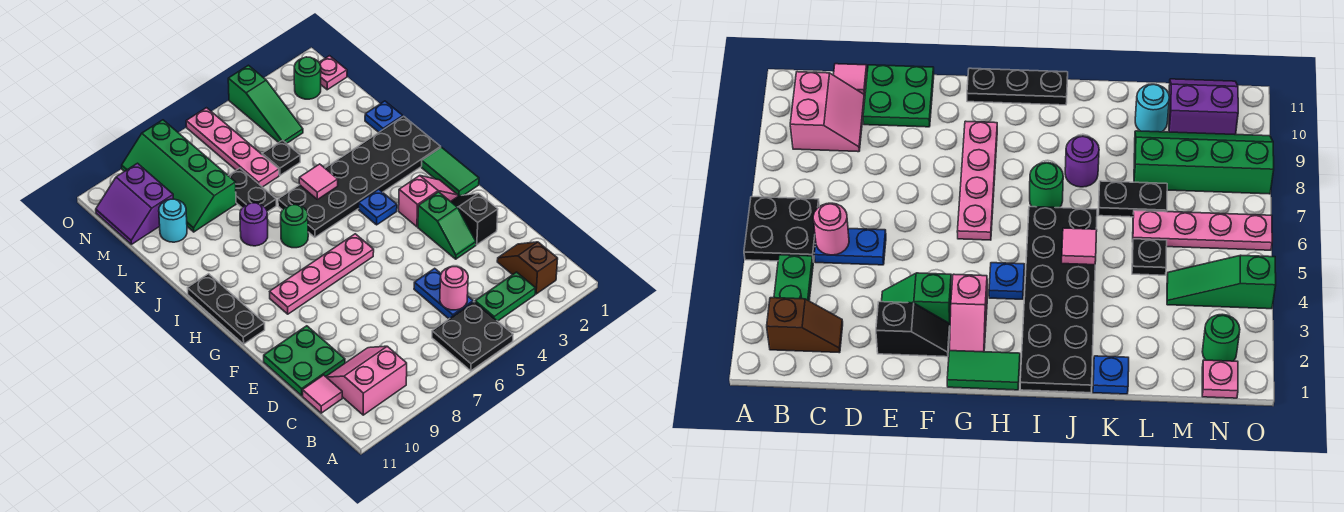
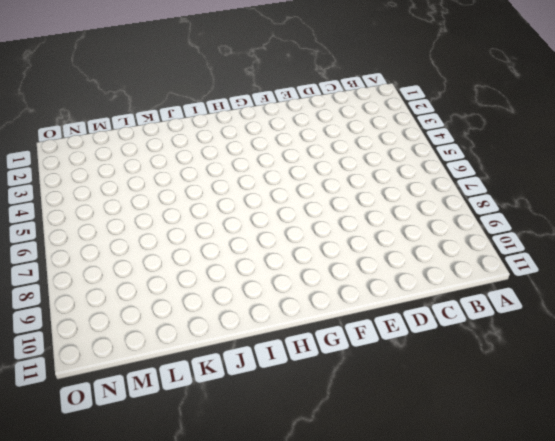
none -> black 2x2 plate [432,302,513,371]
none -> brown 1x2 slope [497,242,558,294]
none -> green 1x2 plate [475,272,536,321]

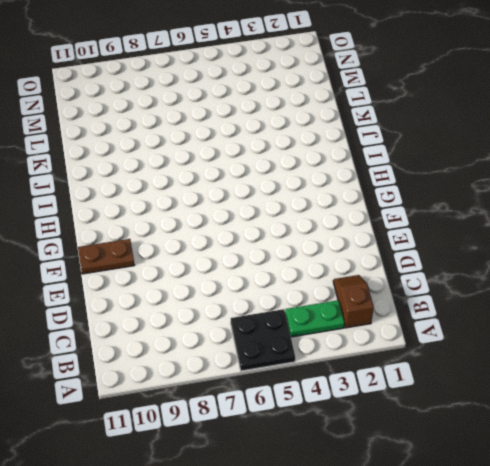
brown 1x2 plate [78,239,134,274] -> none
none -> pink 2x2 slope [326,346,407,415]
none -> blue 1x2 plate [414,268,473,319]
none -> pink 1x1 tile [302,375,342,413]

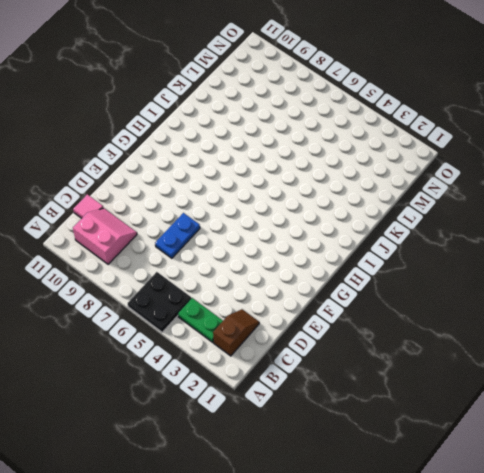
blue 1x2 plate [155,213,200,258] -> blue 1x2 plate moved to [414,268,473,319]
none -> green 2x2 plate [264,326,345,396]
none -> black 1x2 slope [451,193,498,245]
none -> green 1x2 slope [418,192,476,259]

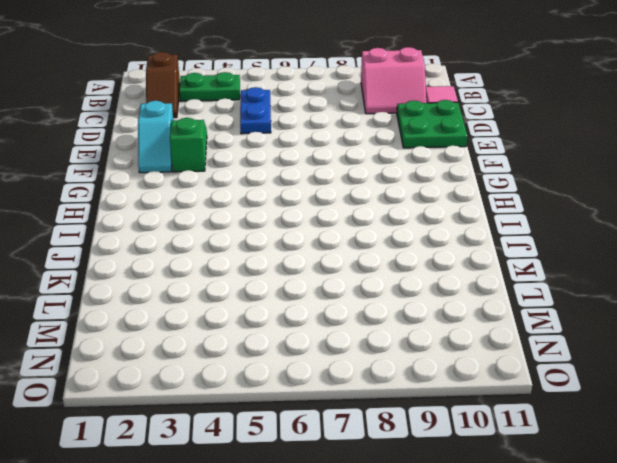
cyan 1x2 slope [138,101,173,173] -> black 1x2 slope [451,193,498,245]
none -> black 2x2 plate [432,302,513,371]
none -> green 1x2 tile [422,147,479,196]
none -> pink 1x2 slope [399,176,458,227]

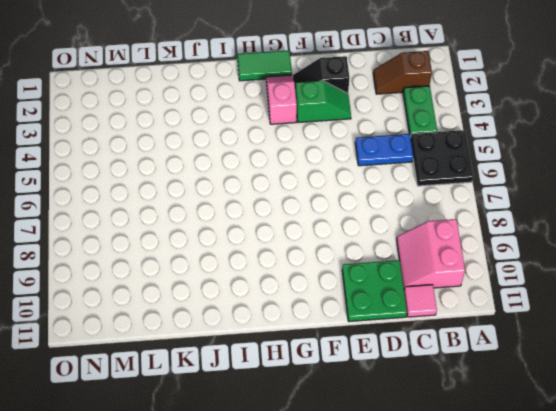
none -> pink 1x4 plate [270,234,374,314]
none -> black 1x3 plate [188,274,265,344]
none -> blue 1x1 plate [359,189,397,225]

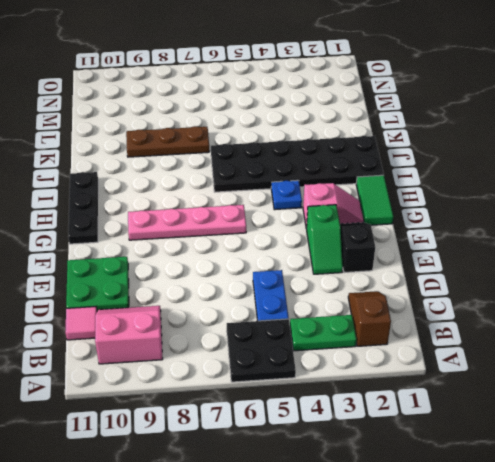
brown 1x3 plate [126,126,209,157] -> black 1x2 plate [228,168,276,212]
none -> green 1x1 round brick [281,205,308,248]
none -> purple 1x1 round brick [240,203,268,246]
none -> blue 1x1 plate [365,101,403,132]

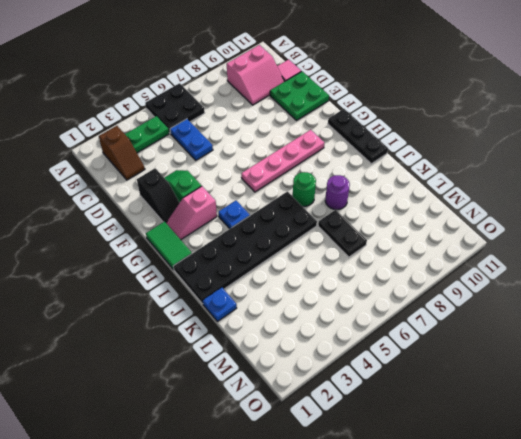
none -> black 1x1 plate [262,140,300,175]
none -> pink 1x4 plate [186,108,279,187]
none -> green 2x4 slope [122,120,236,232]

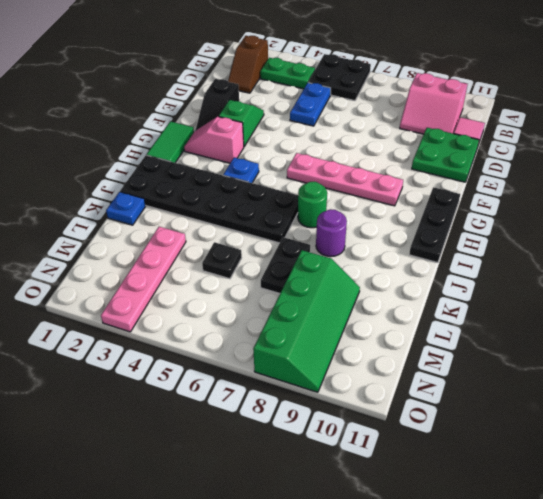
pink 1x4 plate [101,227,186,332] -> pink 1x4 plate moved to [186,108,279,187]
none -> cyan 1x1 round brick [159,199,187,242]
none -> green 1x3 slope [228,65,303,143]
none -> purple 2x2 slope [96,163,173,244]

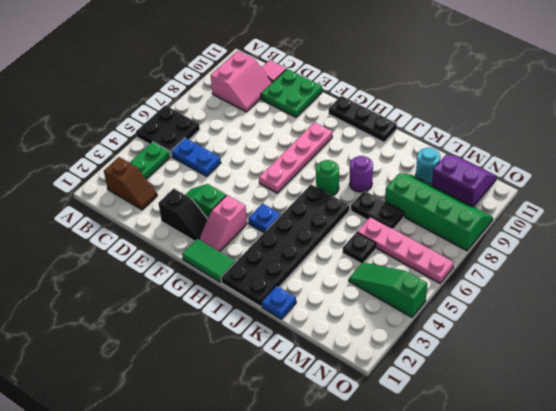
none -> pink 1x1 plate [319,56,347,90]
none -> green 1x1 round brick [294,57,321,99]
none -> pink 1x1 round brick [440,267,468,310]

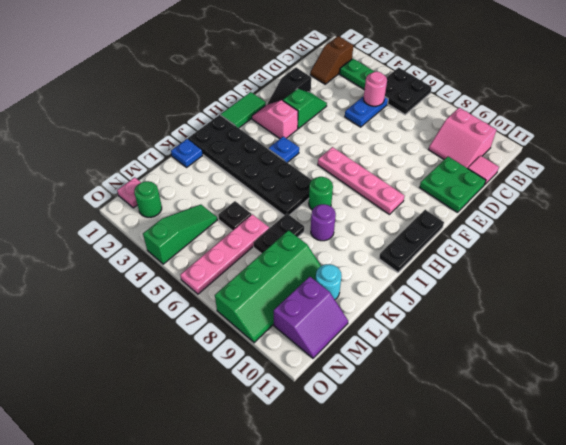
none -> pink 1x1 tile [299,164,338,199]

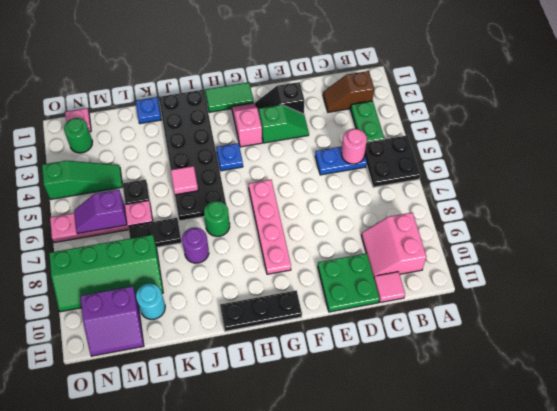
purple 1x2 slope [74,190,127,234] -> none

